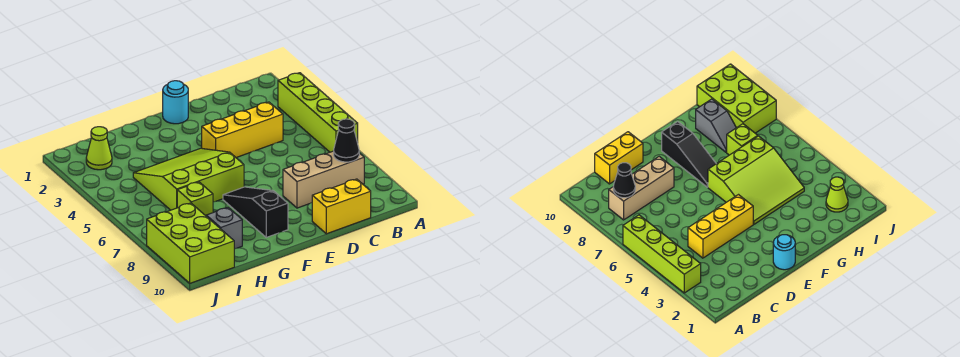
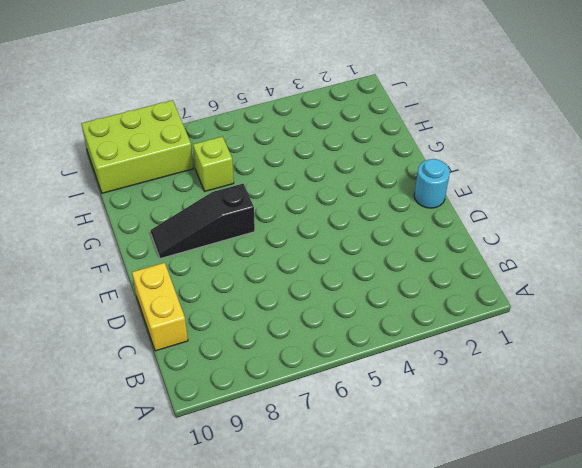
black 1x3 slope [151,184,255,259] -> black 1x3 slope turned to [223,187,288,237]
none -> lime 1x4 brick [278,73,358,152]
none -> tan 1x3 brick [283,151,364,208]
none -> yellow 1x3 brick [202,102,283,158]

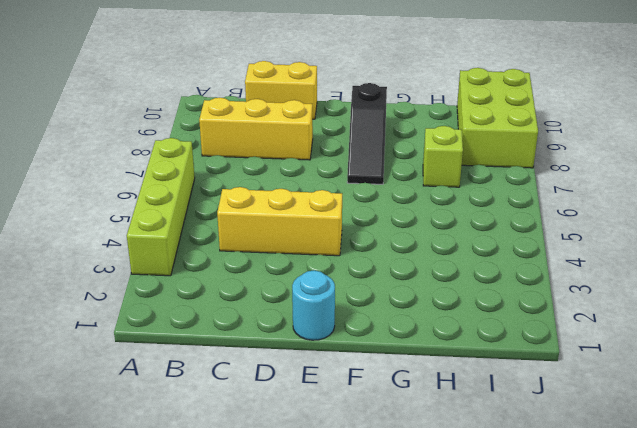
yellow 1x3 brick [199,98,313,160] -> tan 1x3 brick [283,151,364,208]
none -> lime 3x3 slope [133,148,244,210]
none -> grey 1x2 slope [206,207,242,249]
none -> lime 1x1 cone [86,127,112,170]

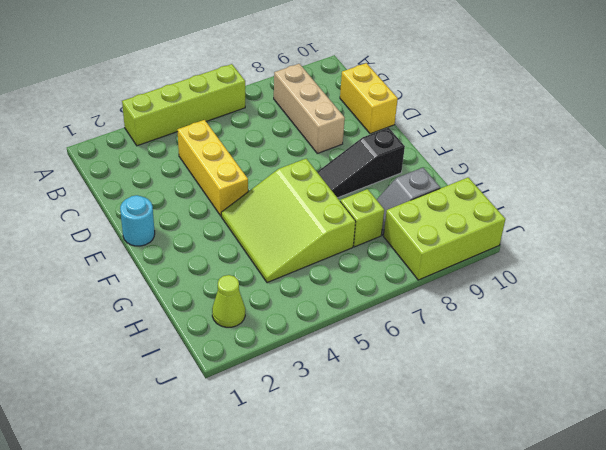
none -> black 1x1 cone [334,119,359,162]

